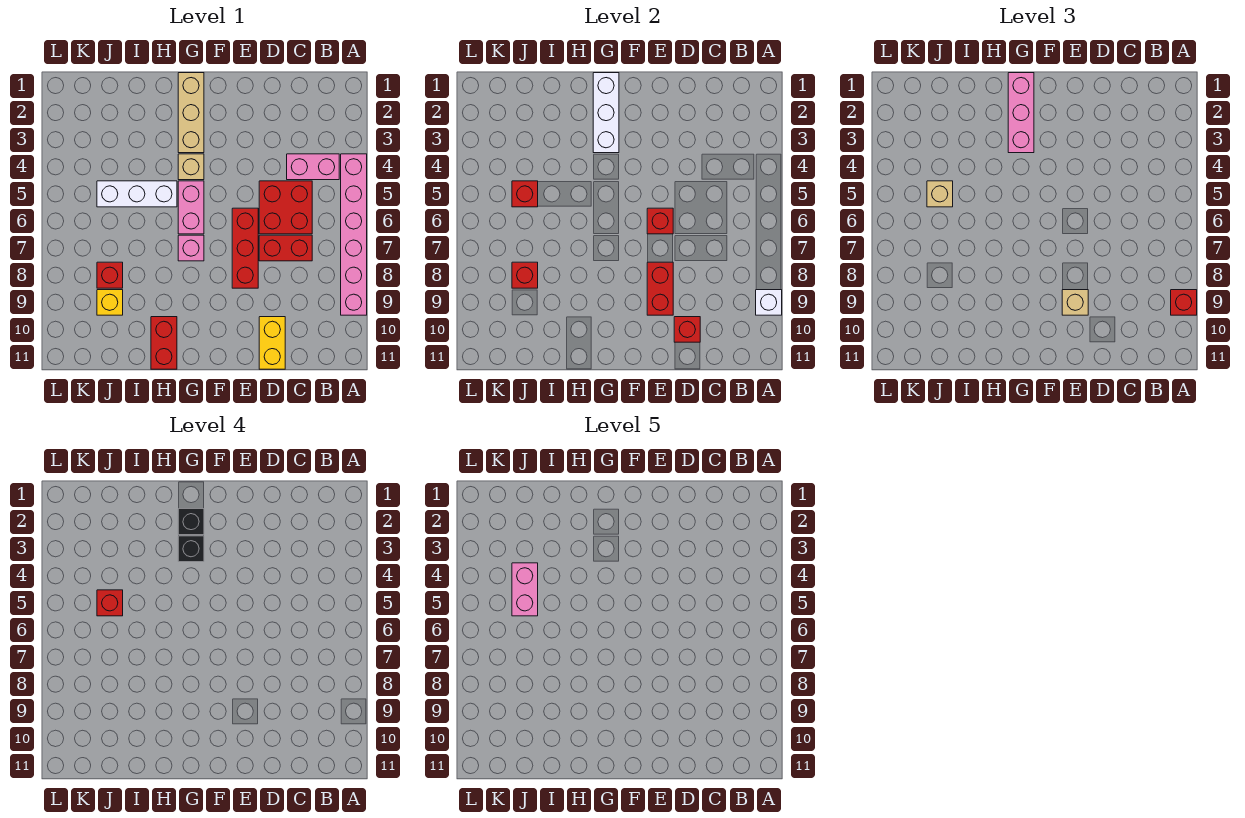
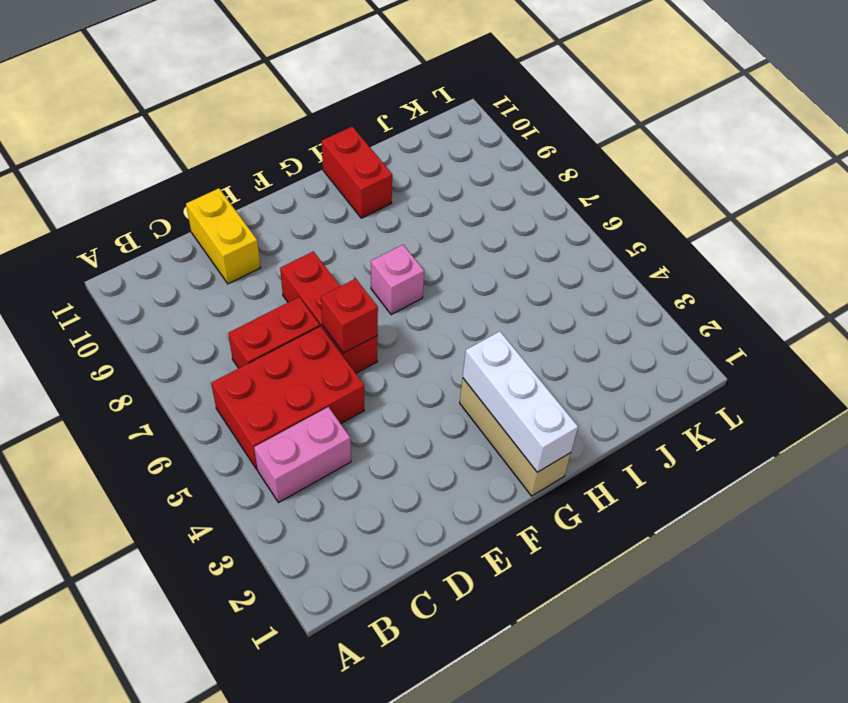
red 2x3 brick [211,326,364,469] -> red 2x2 brick [259,181,312,234]
none -> pink 1x6 brick [341,154,367,315]
none -> tan 1x1 brick [178,154,204,180]
none -> pink 1x2 brick [178,181,204,234]

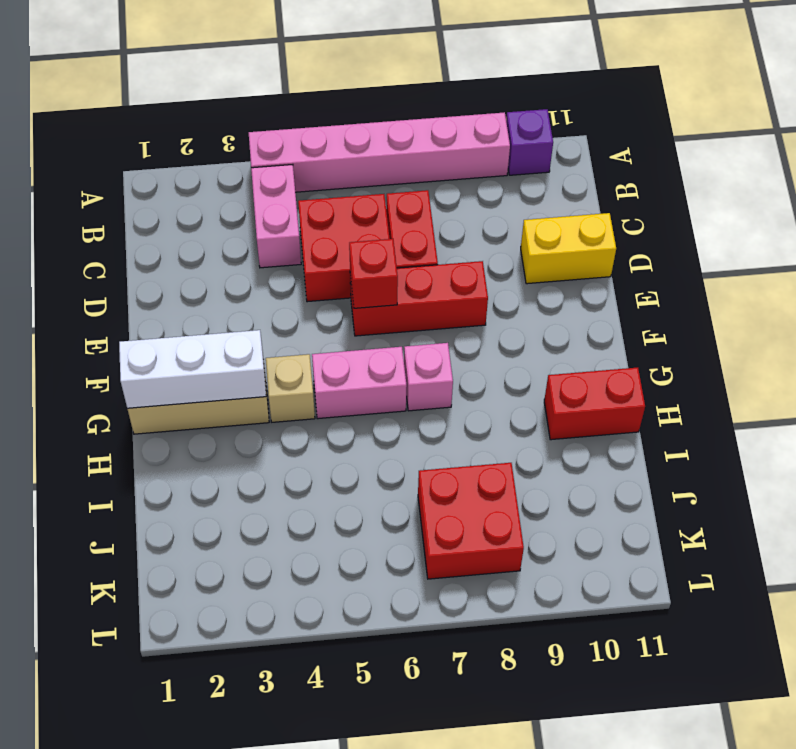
purple 1x1 brick [506,109,553,175] -> none
red 2x2 brick [418,463,524,579] -> red 1x1 brick [97,262,123,288]
none -> white 1x3 brick [97,181,177,207]
none -> yellow 1x1 brick [97,290,123,315]
none -> white 1x1 brick [756,290,782,315]

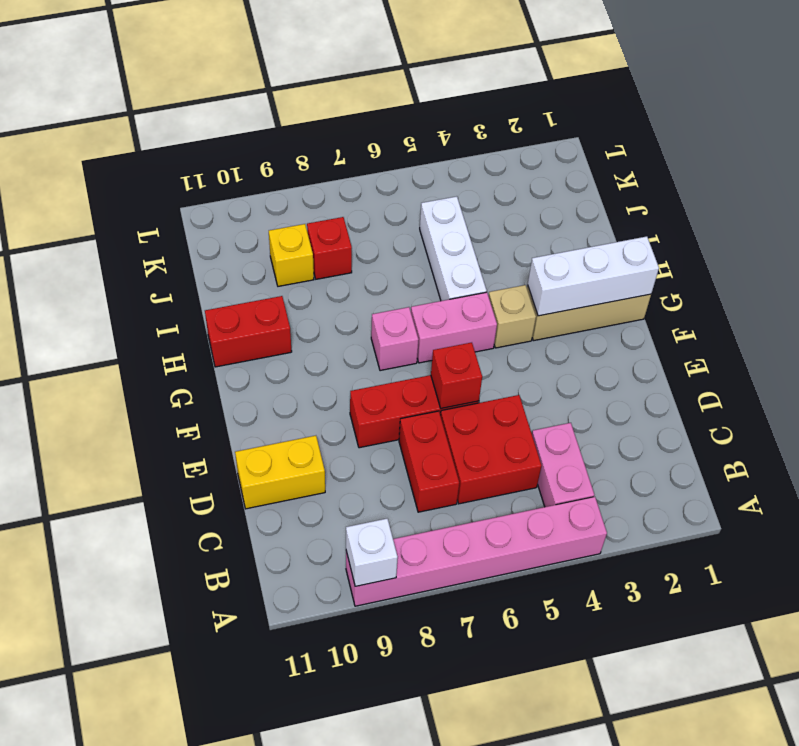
none -> red 1x1 brick [674,317,700,342]
none -> red 1x2 brick [647,262,673,315]
none -> red 1x1 brick [512,181,538,207]

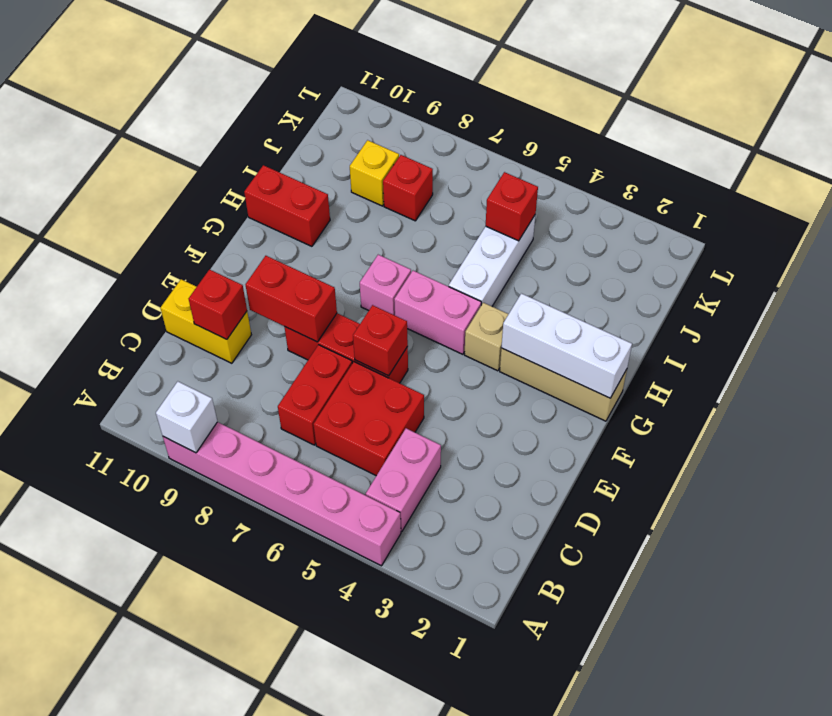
none -> red 1x1 brick [512,262,538,288]
none -> red 1x1 brick [1171,290,1197,315]
none -> tan 1x1 brick [1062,290,1088,315]

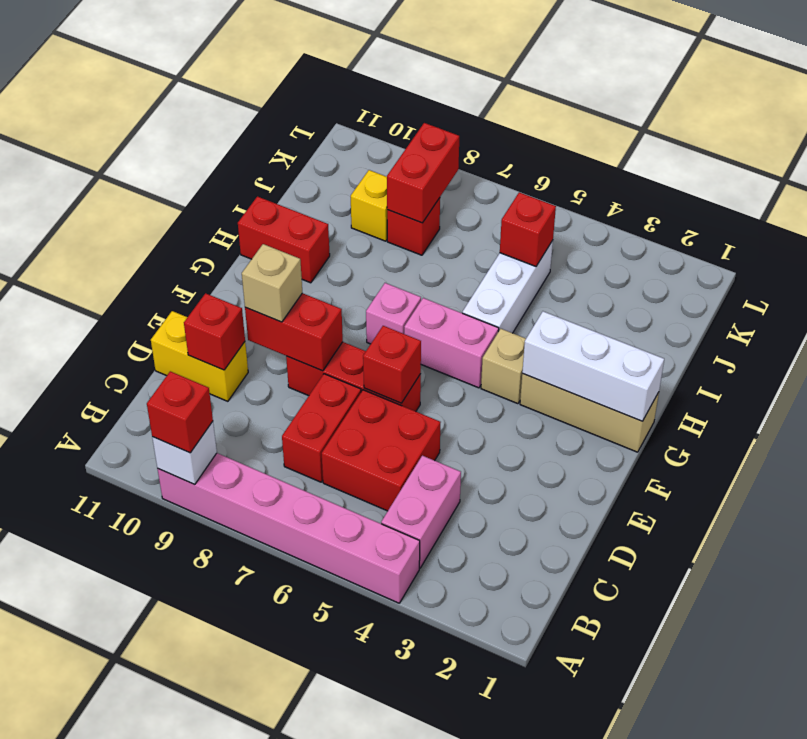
red 1x2 brick [387,123,459,223] -> red 1x1 brick [512,262,538,288]
none -> pink 1x3 brick [1008,73,1034,153]
none -> tan 1x1 brick [927,181,953,207]
none -> black 1x1 brick [178,509,204,535]

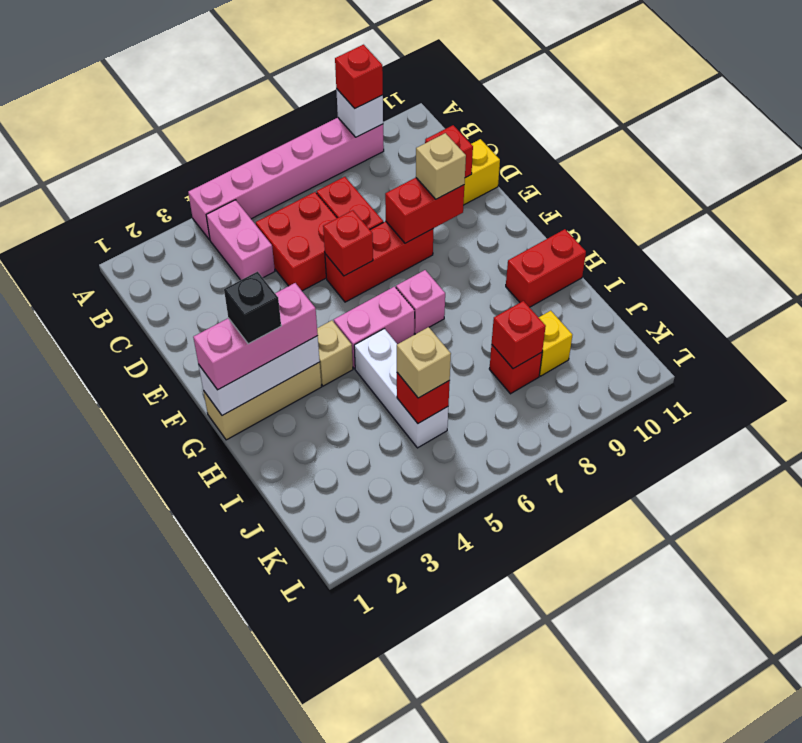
none -> black 1x1 brick [178,536,204,562]
none -> red 1x1 brick [97,590,123,616]
none -> pink 1x2 brick [512,563,538,616]

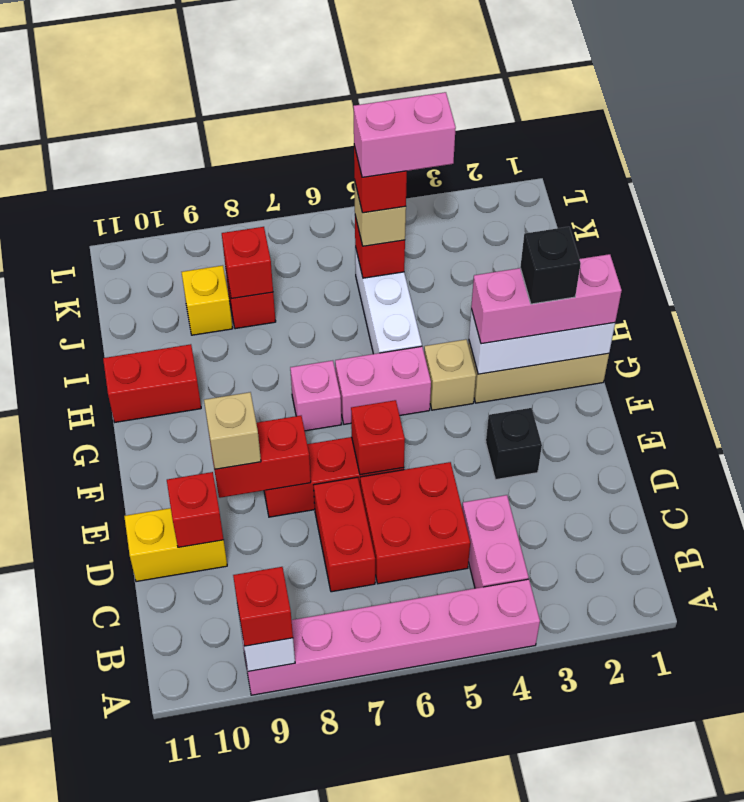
black 1x1 brick [486,408,542,480] -> black 1x1 brick moved to [178,536,204,562]

